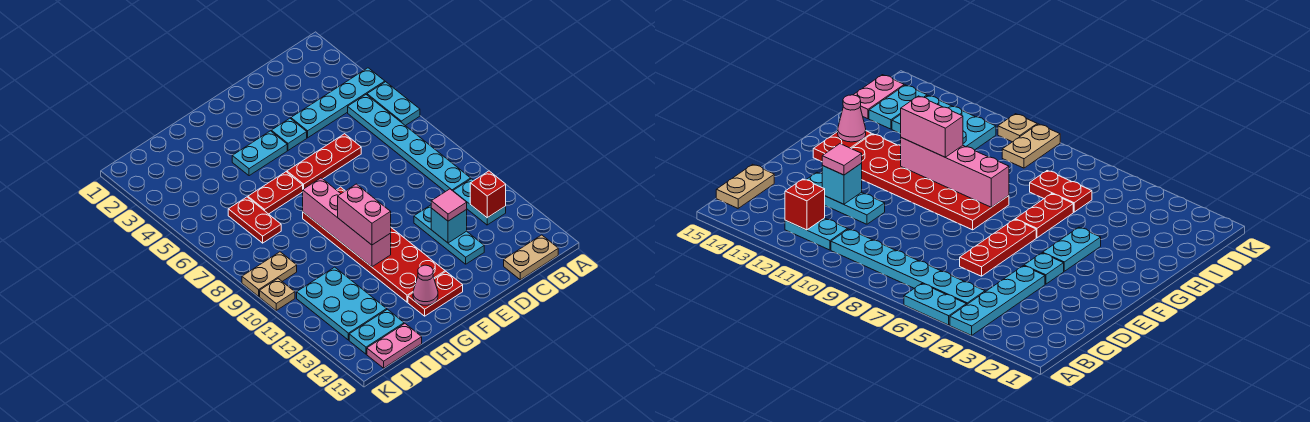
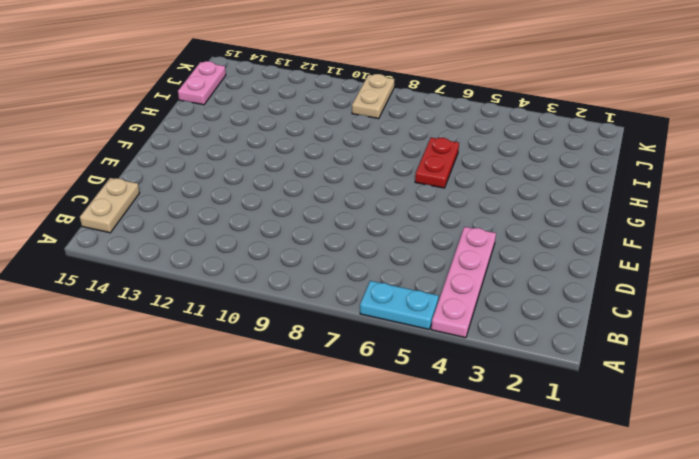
pink 1x4 plate [431,227,496,338] -> cyan 1x4 plate [291,68,385,138]
none -> cyan 1x6 plate [348,95,471,192]
none -> cyan 1x2 plate [453,179,506,225]
none -> red 1x3 plate [287,134,361,189]

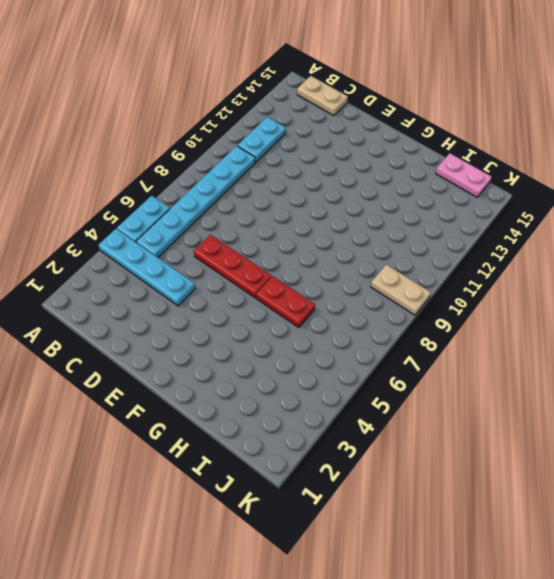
none -> cyan 1x3 plate [414,205,484,264]
none -> cyan 1x1 plate [271,118,307,150]
none -> cyan 1x2 plate [232,131,287,176]

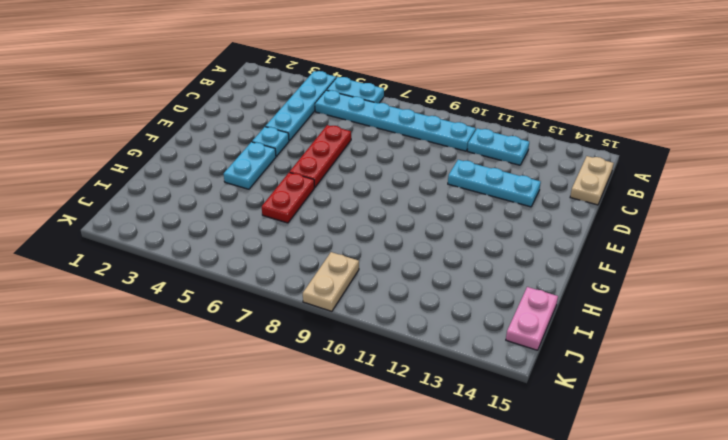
none -> red 2x6 plate [303,187,445,302]
none -> red 1x2 plate [408,272,463,316]
none -> red 1x2 plate [228,197,281,243]

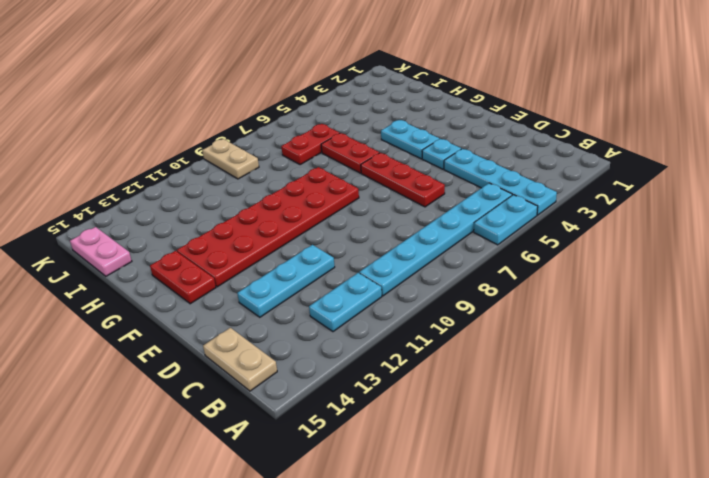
none -> cyan 2x3 plate [297,267,387,340]
none -> cyan 1x2 plate [349,309,404,354]
none -> tan 1x1 plate [260,279,295,310]

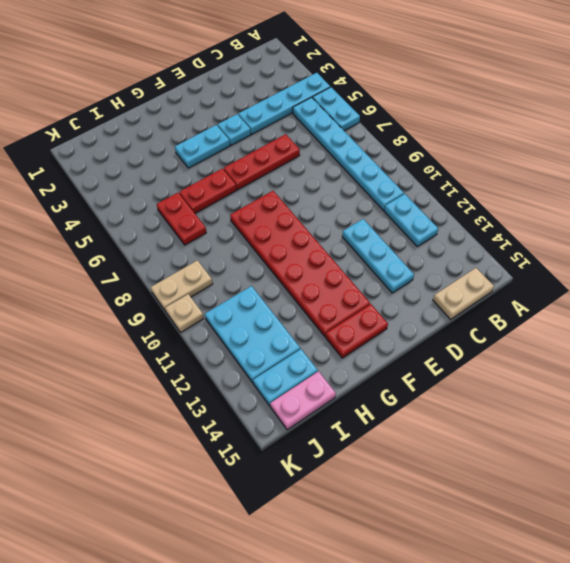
none -> red 1x1 brick [470,171,506,218]
none -> cyan 1x1 brick [431,208,467,243]
none -> pink 1x4 brick [303,178,391,267]

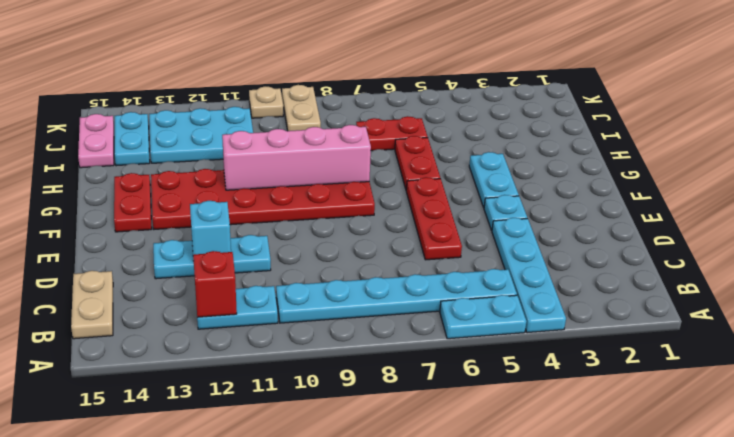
none -> pink 1x1 cone [413,265,438,305]
none -> pink 1x1 tile [431,189,467,221]
none -> pink 1x2 brick [338,184,391,245]

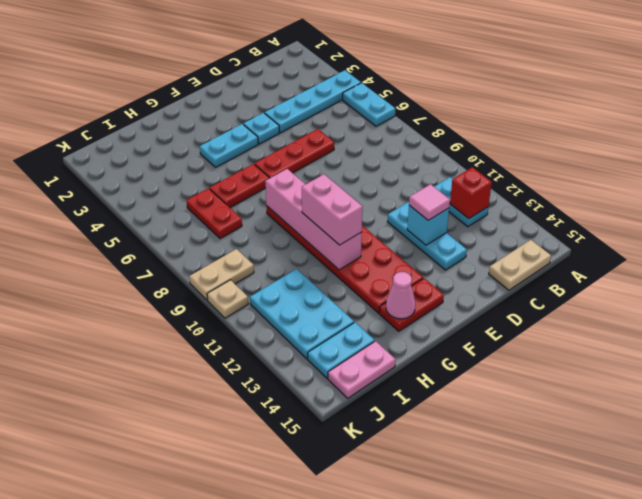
none -> cyan 1x6 plate [348,95,471,192]

